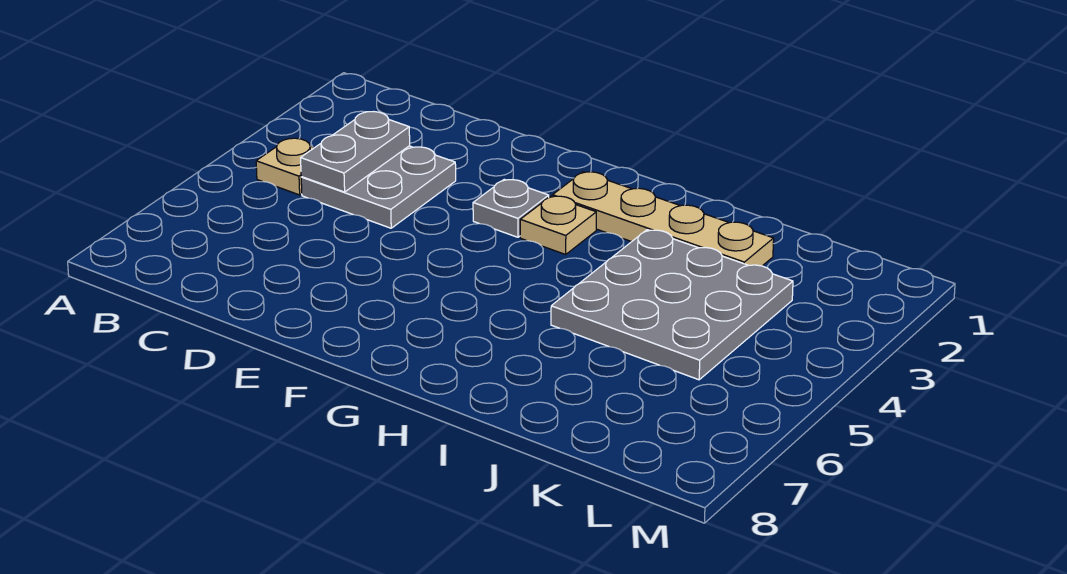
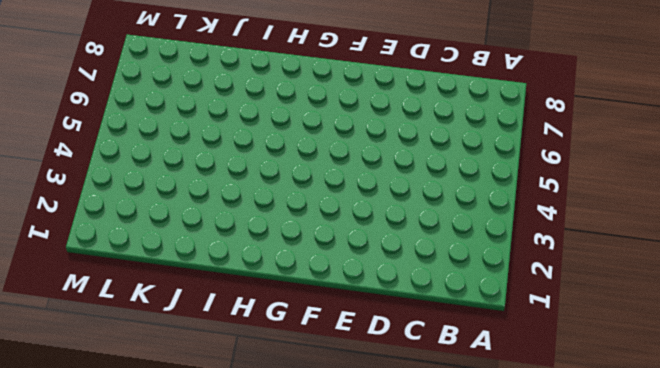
none -> tan 1x1 plate [256,138,314,195]
none -> grey 2x2 plate [301,146,456,228]

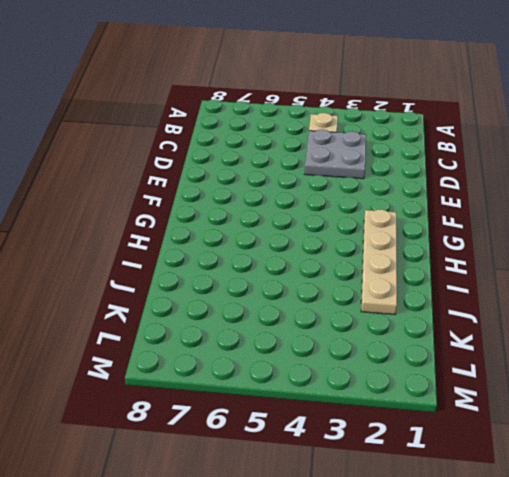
none -> grey 1x1 plate [473,179,549,237]
none -> tan 1x1 plate [520,196,596,254]

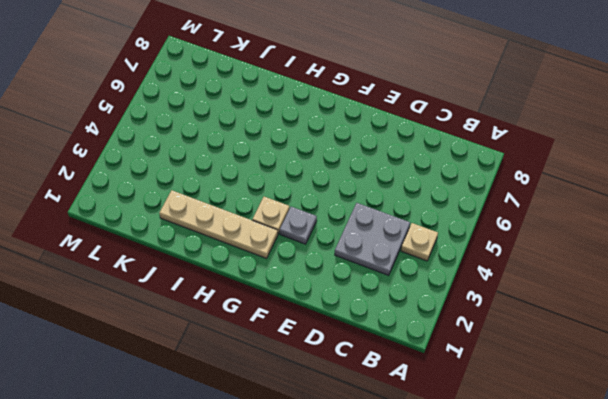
none -> grey 3x3 plate [551,230,793,380]
none -> grey 1x2 plate [301,112,410,192]

